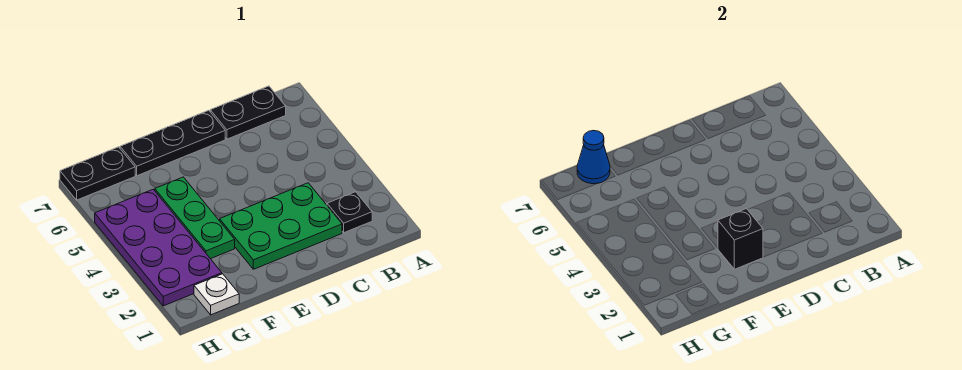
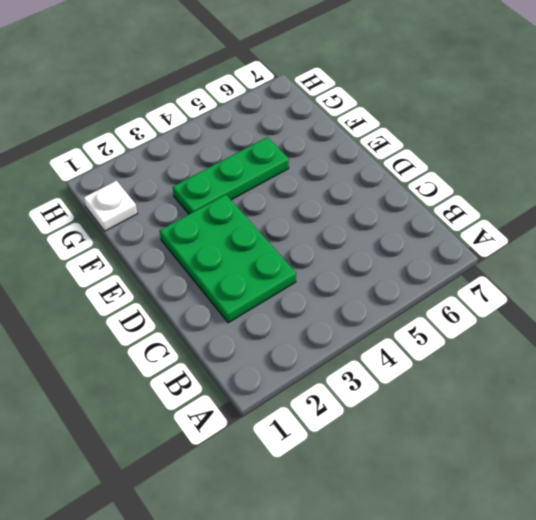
none -> black 1x1 plate [327,192,372,233]
none -> black 1x2 plate [210,86,286,139]

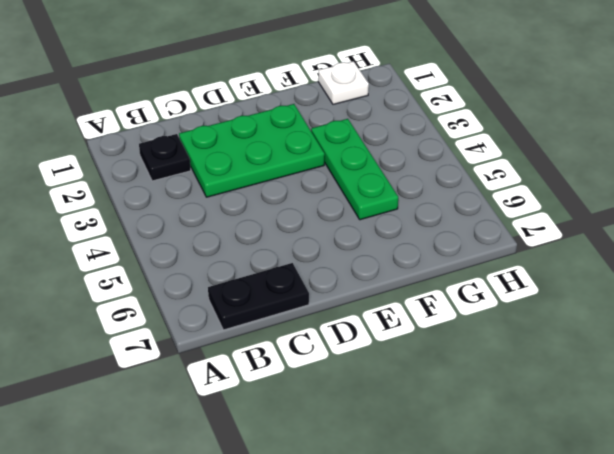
none -> black 1x3 plate [120,110,225,176]
none -> purple 2x4 plate [95,189,222,306]

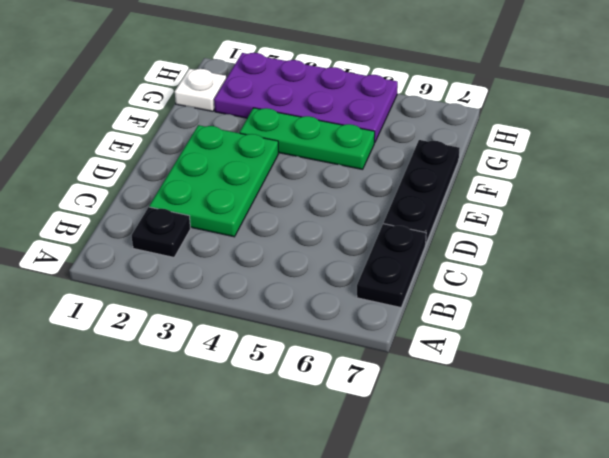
none -> black 1x2 plate [60,147,135,200]
none -> black 1x1 brick [718,209,763,269]

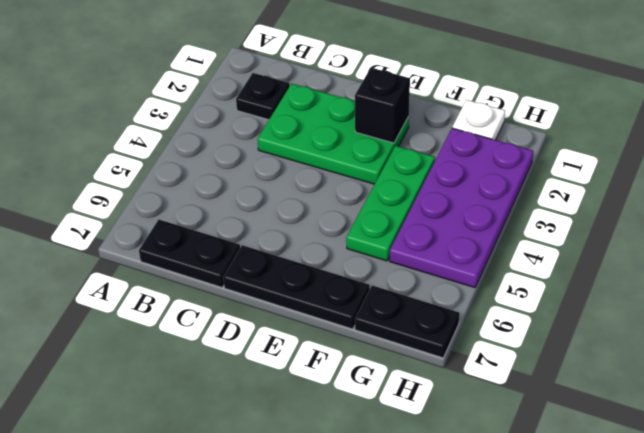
none -> blue 1x1 cone [577,130,610,184]

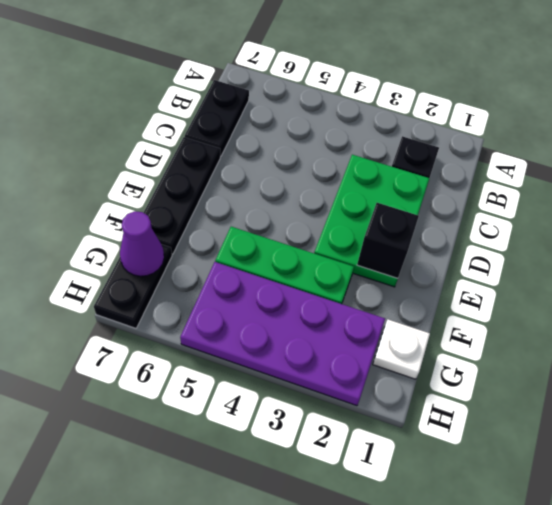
purple 1x1 cone [120,211,164,276] -> blue 1x1 cone [577,130,610,184]

